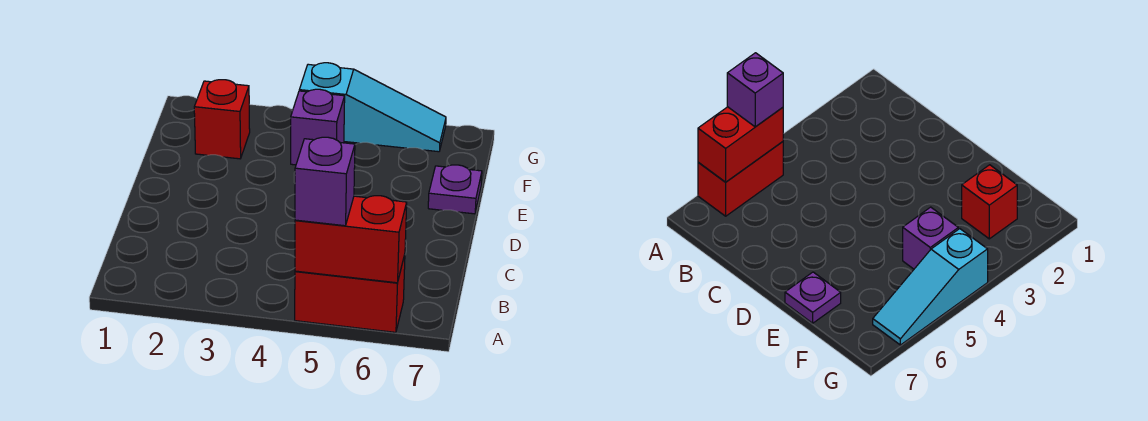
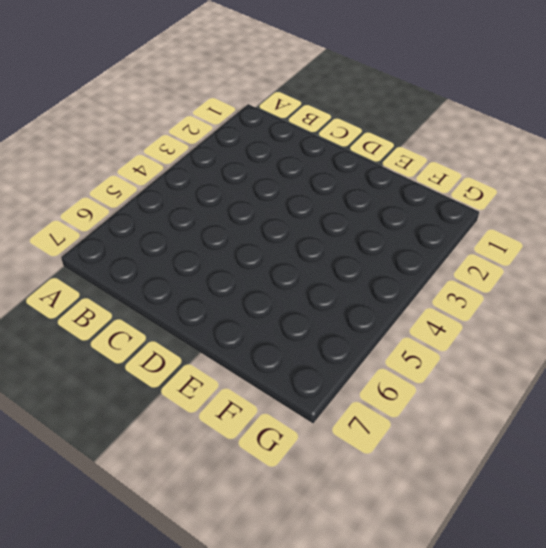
none -> red 1x2 brick [295,255,405,332]
none -> purple 1x1 plate [428,165,482,214]

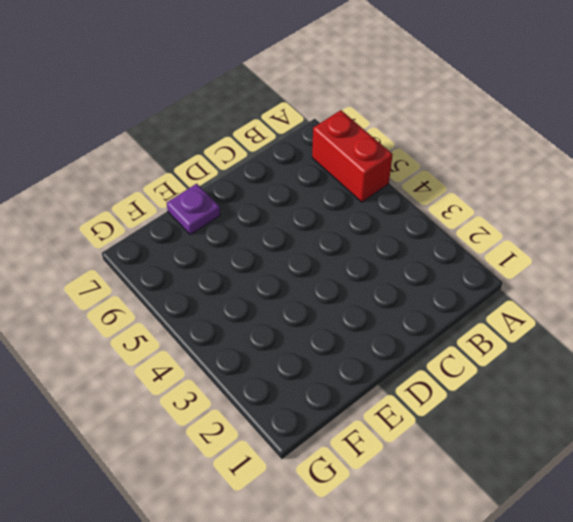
none -> red 1x1 brick [194,80,250,159]
none -> purple 1x1 brick [291,89,345,165]

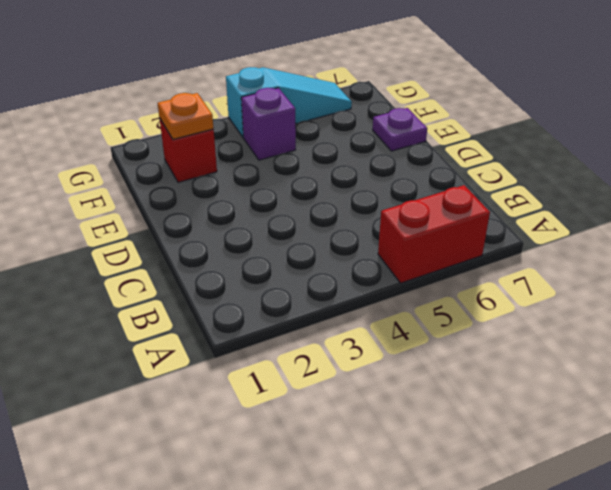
orange 1x1 plate [158,93,214,139] -> none
none -> red 1x2 brick [295,196,407,283]
none -> purple 1x1 brick [295,137,355,226]

